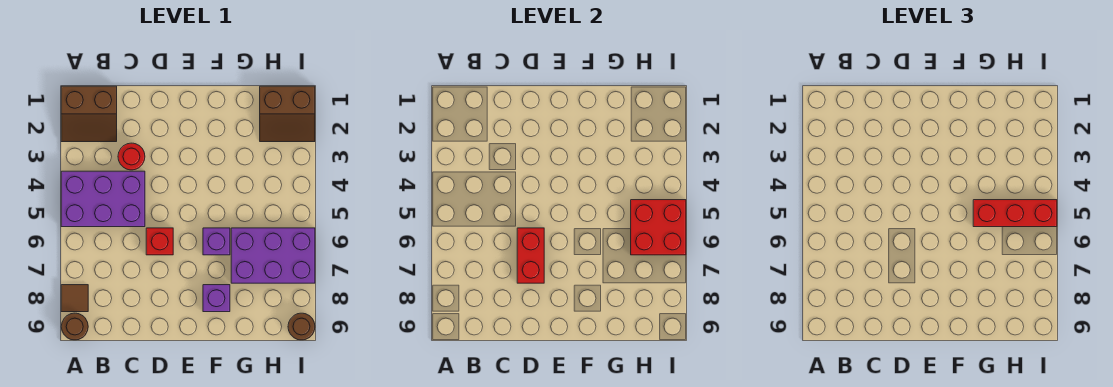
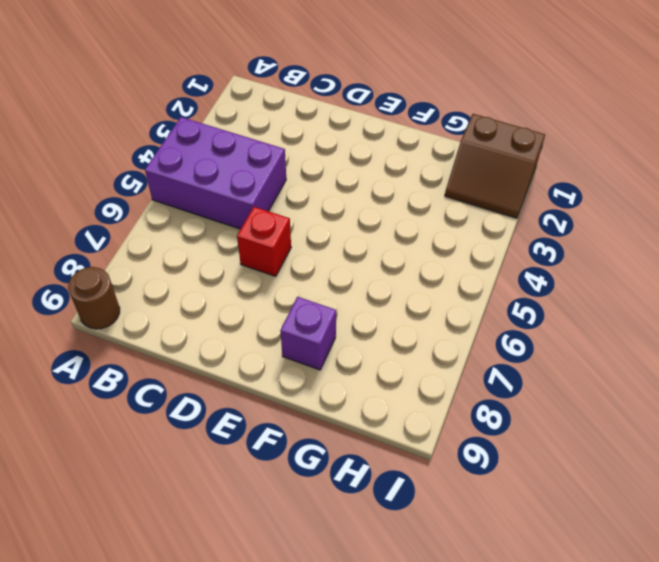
none -> brown 2x2 slope [61,86,117,142]
none -> brown 1x1 tile [61,285,88,312]
none -> red 1x1 round brick [118,143,145,170]

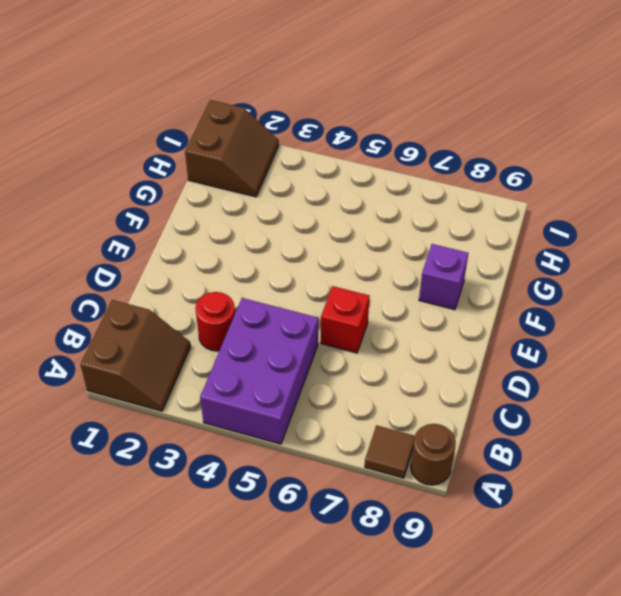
none -> purple 1x1 brick [203,228,230,255]
none -> purple 2x3 brick [231,228,315,283]
none -> brown 1x1 round brick [288,313,315,340]

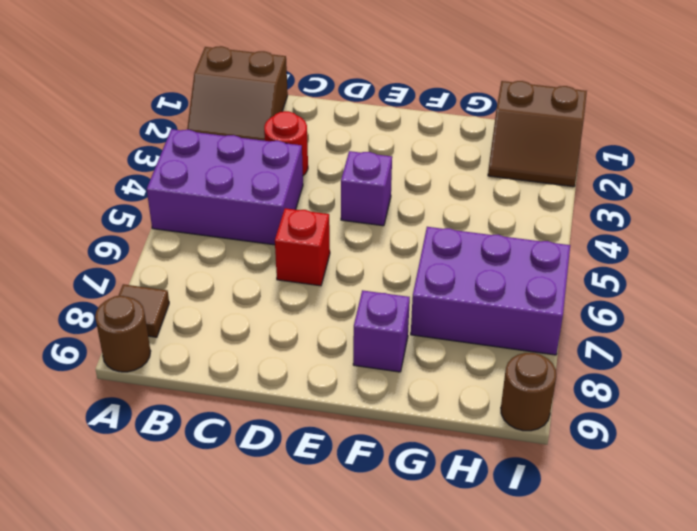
purple 1x1 brick [341,151,392,226] -> purple 1x1 brick moved to [203,228,230,255]
none -> red 1x2 brick [517,228,544,283]
none -> red 2x2 brick [631,200,686,255]
none -> red 1x3 brick [973,200,1057,227]

